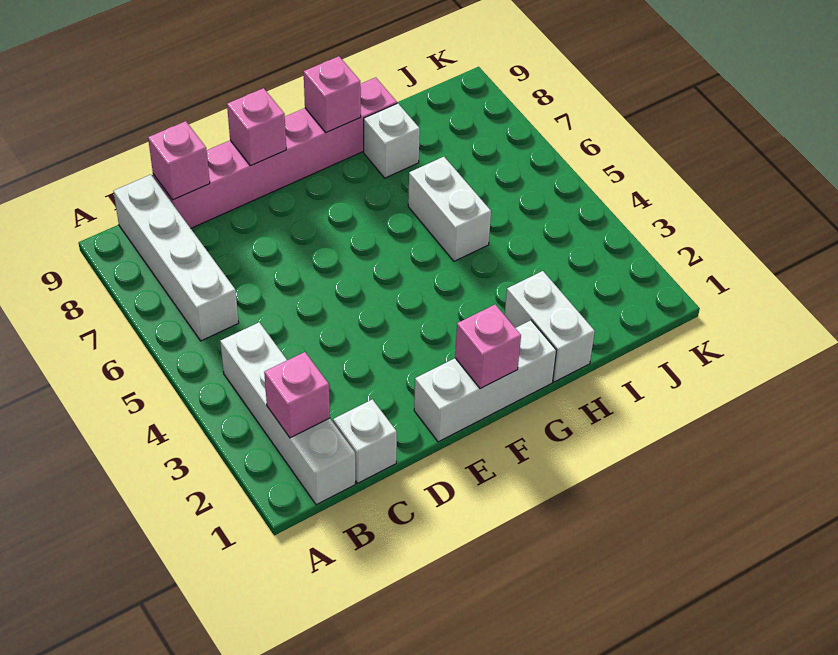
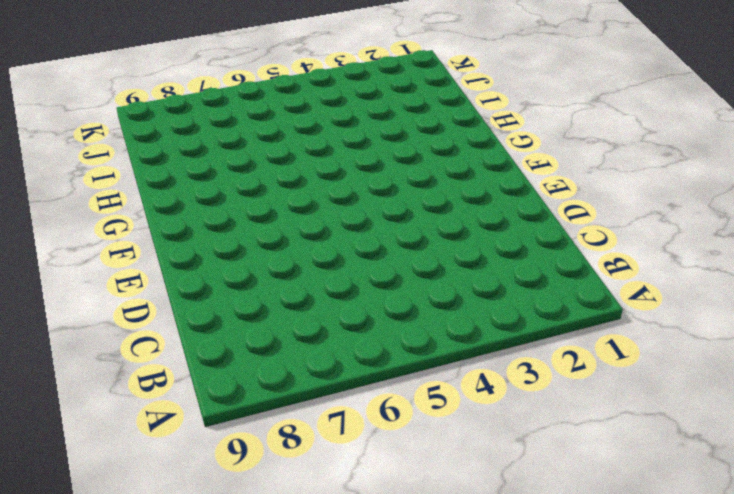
none -> white 1x4 brick [220,322,355,505]
none -> white 1x4 brick [114,175,239,341]
none -> white 1x1 brick [333,399,397,483]

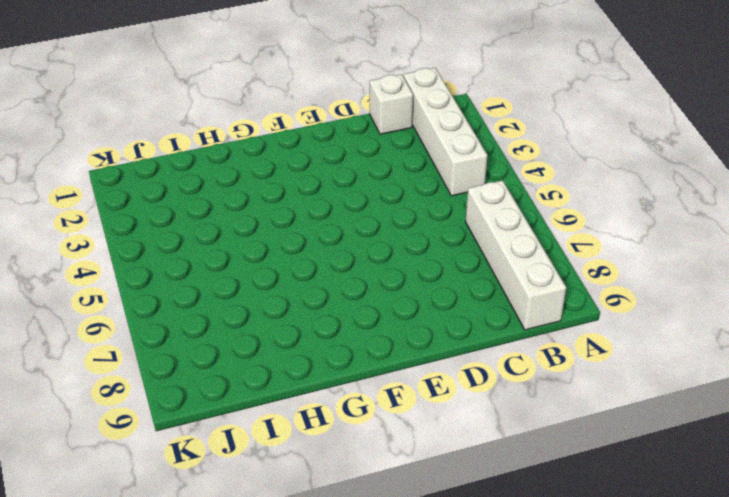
none -> pink 1x6 brick [153,78,397,228]
none -> white 1x3 brick [414,320,556,442]
none -> white 1x2 brick [505,271,595,382]

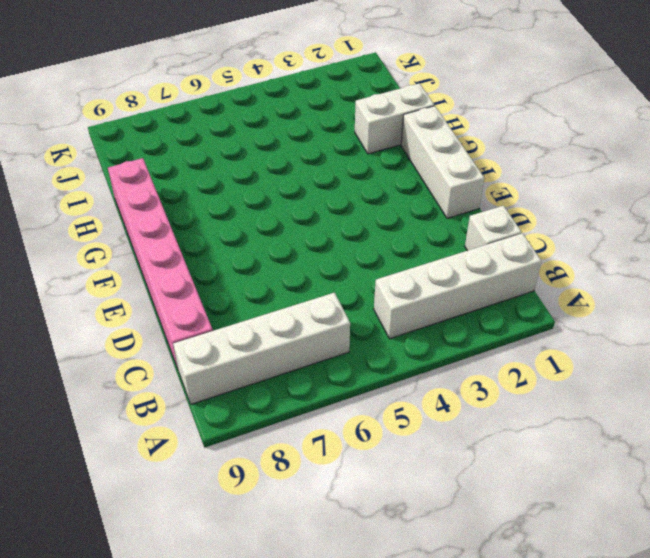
none -> white 1x2 brick [408,157,491,261]
none -> white 1x1 brick [364,103,420,178]
none -> pink 1x1 brick [264,352,330,438]

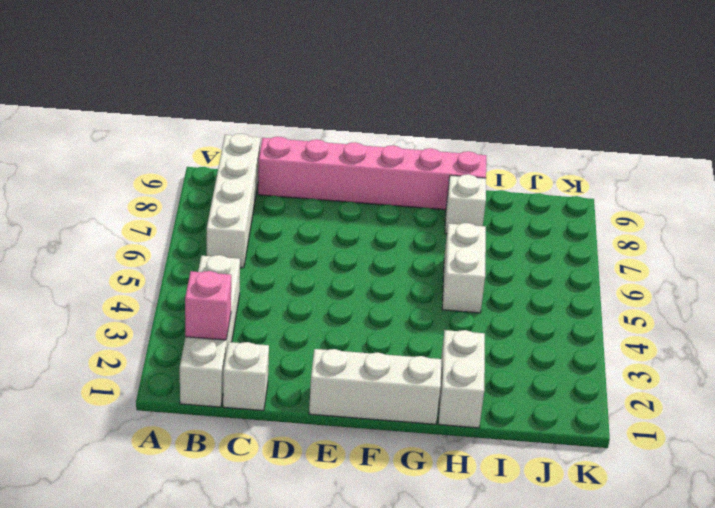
none -> pink 1x1 brick [148,121,210,200]
none -> pink 1x1 brick [227,88,286,166]
none -> pink 1x1 brick [455,304,521,389]

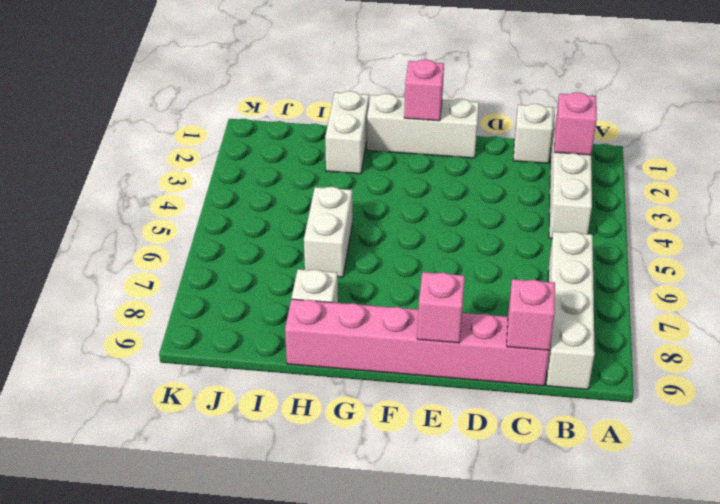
none -> pink 1x1 brick [304,56,361,133]

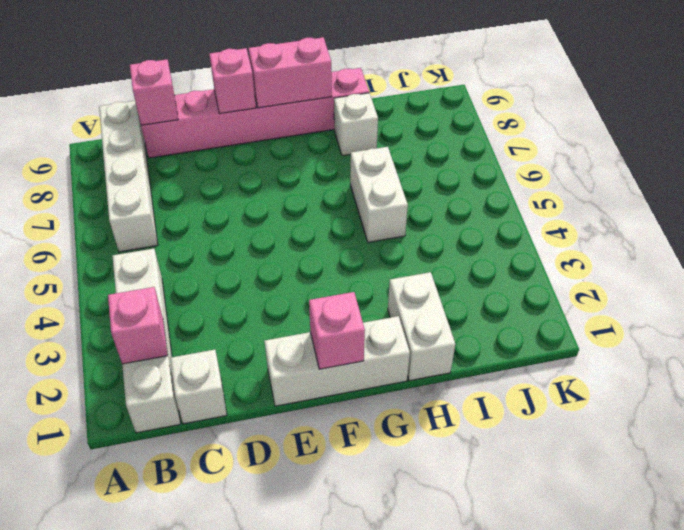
pink 1x2 brick [248,37,332,108] -> pink 1x1 brick [304,56,361,133]

